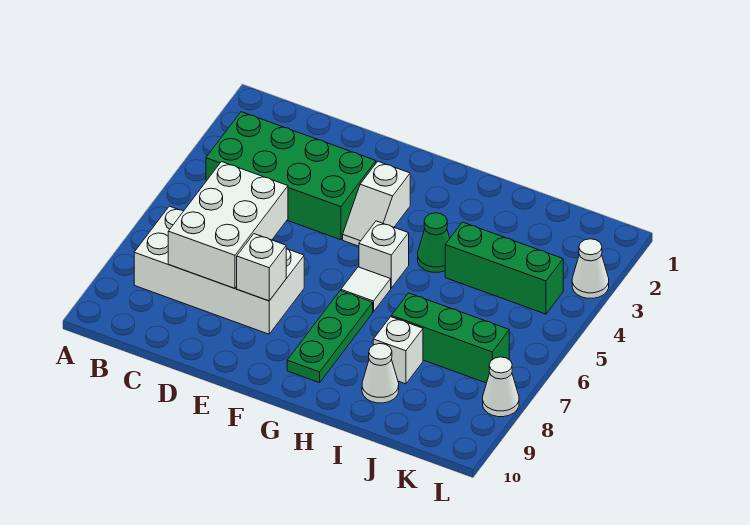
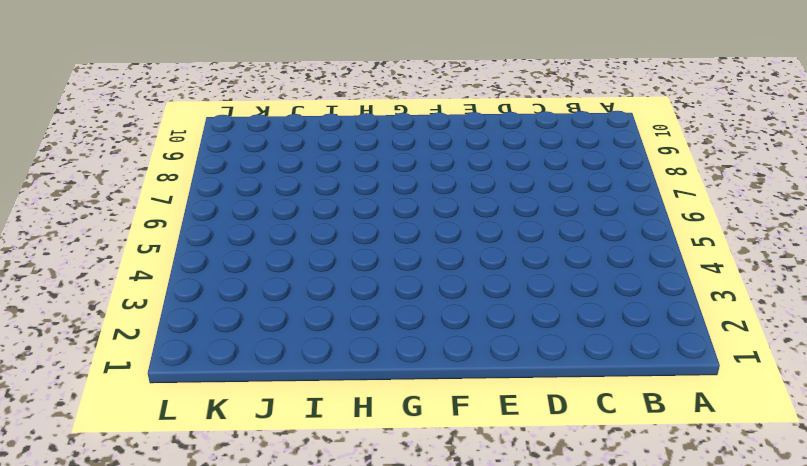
none -> green 2x4 brick [206,112,376,240]
none -> white 2x4 brick [134,206,304,334]
none -> white 1x2 slope [343,162,410,246]

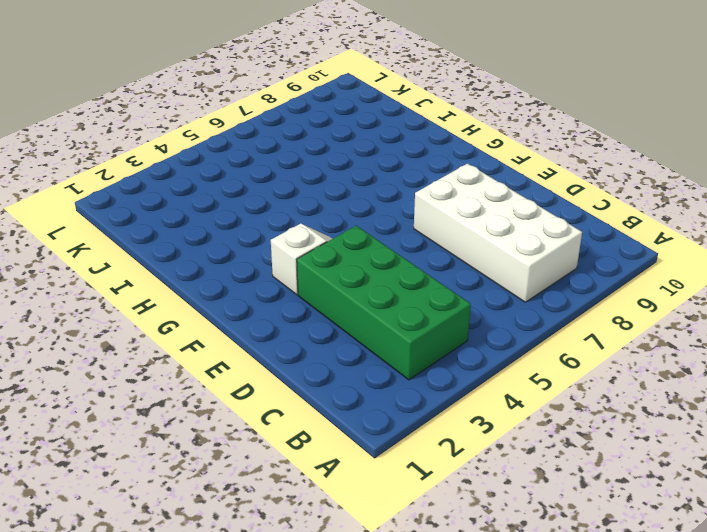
none -> white 1x1 brick [359,221,409,288]
none -> white 1x1 tile [341,267,391,312]
none -> green 1x3 plate [287,291,373,383]

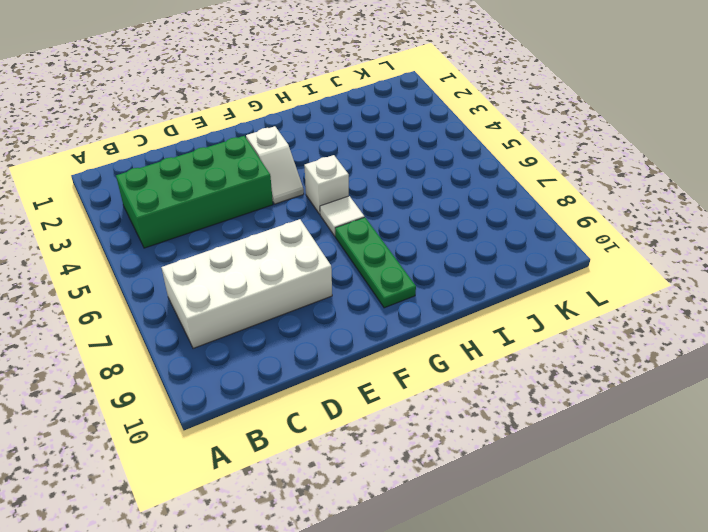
none -> green 1x1 cone [418,213,450,272]
none -> green 1x3 brick [445,222,563,314]
none -> green 1x3 brick [391,293,509,383]

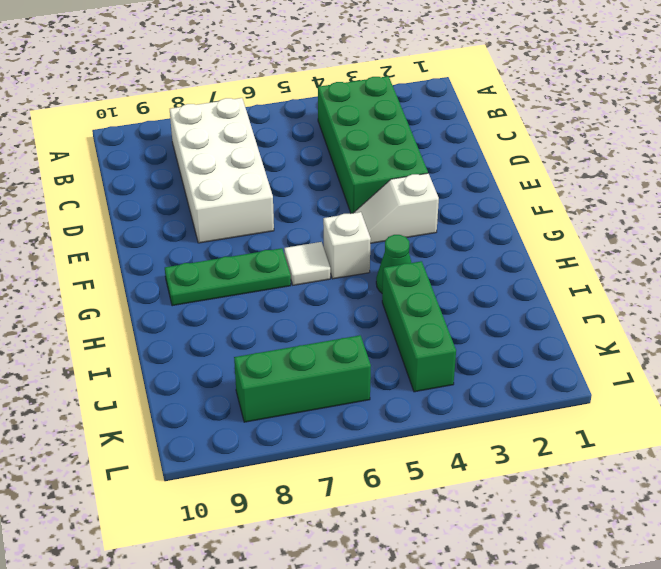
green 1x3 brick [234,335,371,422] -> green 1x3 brick turned to [391,293,509,383]
none -> white 1x1 brick [373,317,423,384]
none -> white 1x1 cone [362,344,399,403]
none -> white 1x1 cone [572,239,609,298]

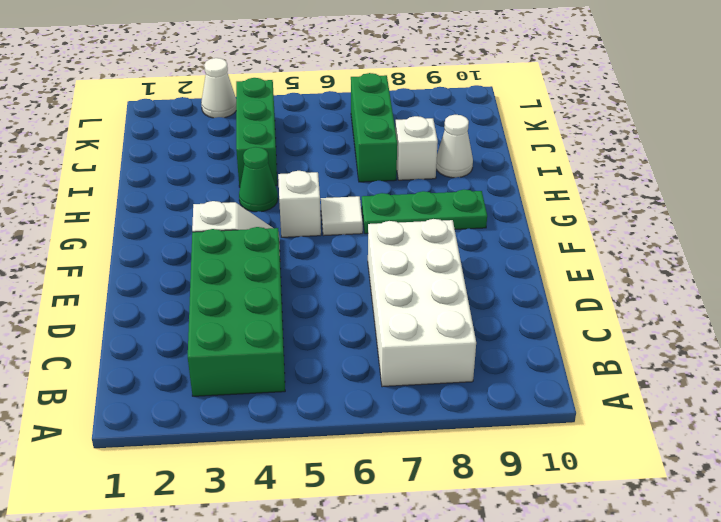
none -> white 1x1 cone [483,357,519,417]
none -> white 2x3 brick [168,162,288,288]
none -> white 1x1 brick [237,234,286,301]

